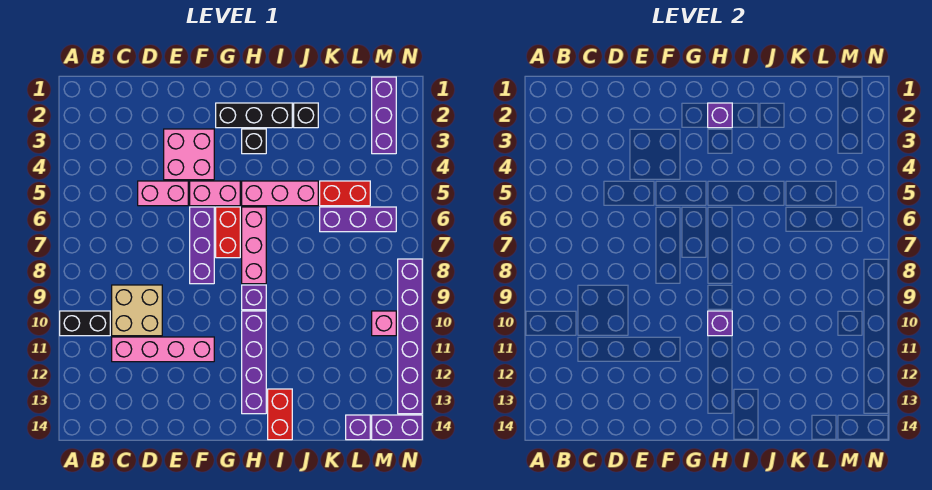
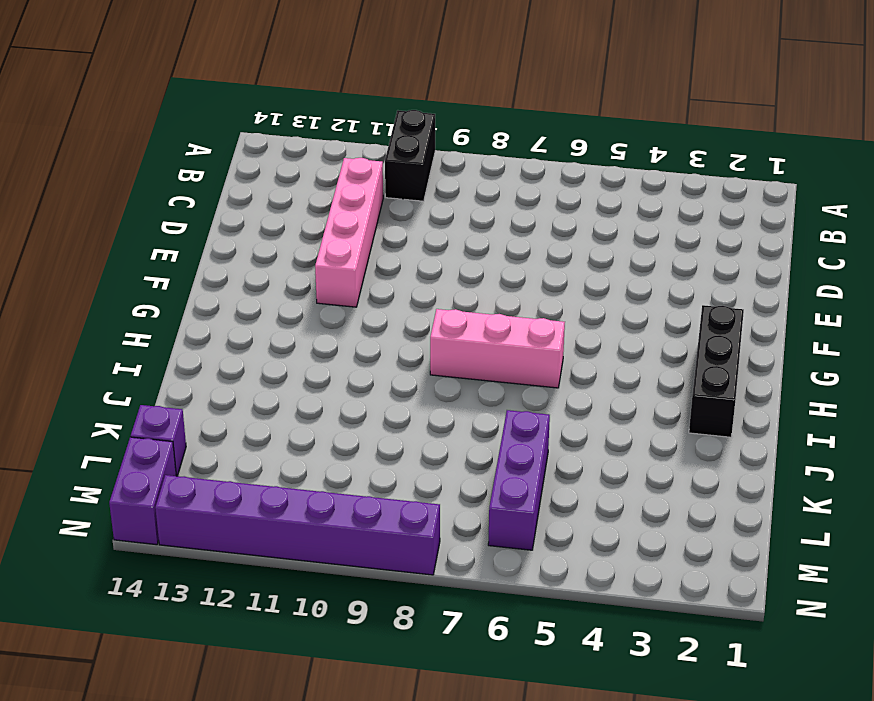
none -> tan 2x2 brick [112,285,162,336]
none -> pink 1x2 brick [138,181,188,206]
none -> pink 2x2 brick [164,129,214,180]

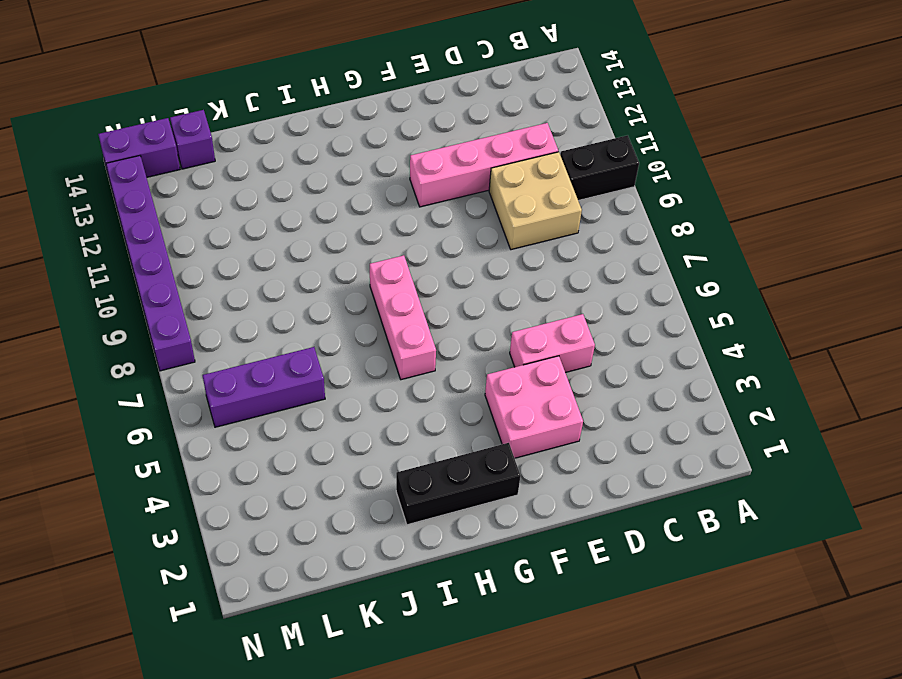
none -> pink 1x2 brick [190,181,240,206]
none -> purple 1x3 brick [190,207,214,284]
none -> red 1x2 brick [216,207,240,258]

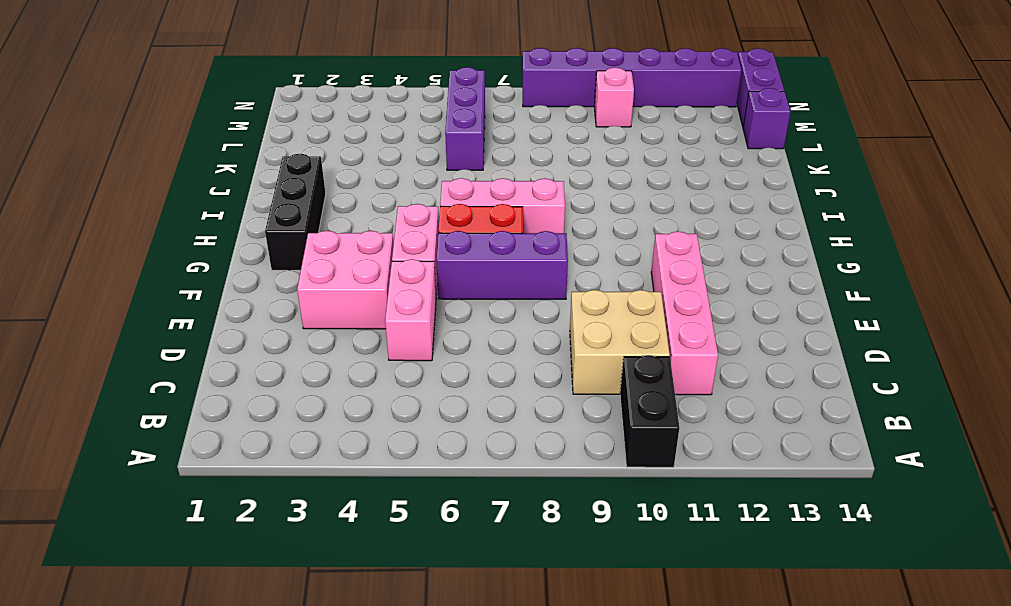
none -> black 1x1 brick [242,129,266,154]
none -> pink 1x3 brick [242,181,318,206]
none -> purple 1x1 brick [242,285,266,310]

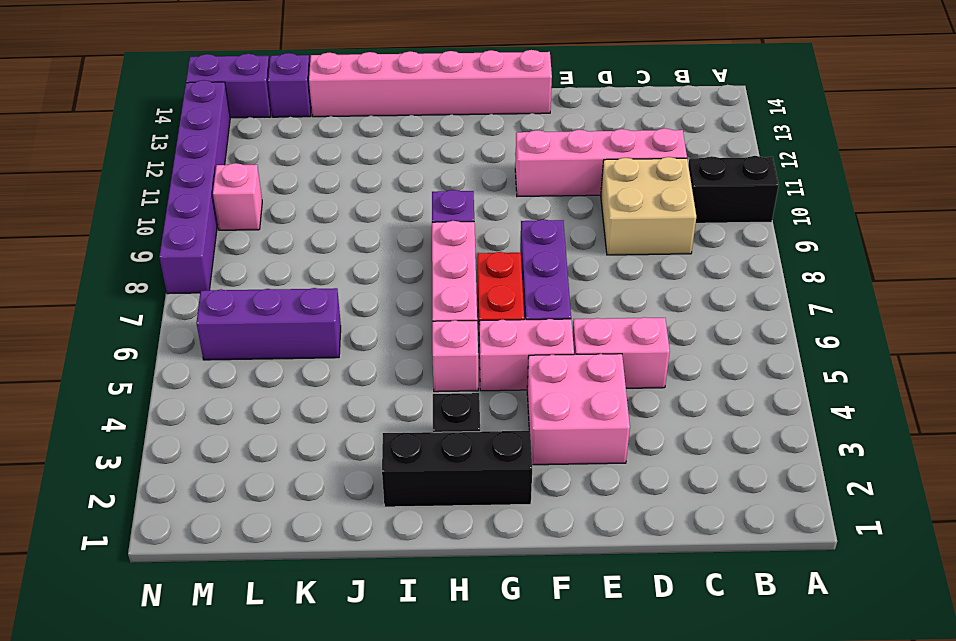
pink 1x6 brick [309,50,552,117] -> red 1x2 brick [268,389,292,440]
pink 1x1 brick [432,320,478,392] -> pink 1x3 brick [242,181,318,206]
none -> purple 1x4 brick [242,311,266,414]
none -> black 1x1 brick [294,103,318,128]
none -> red 1x2 brick [320,181,370,206]

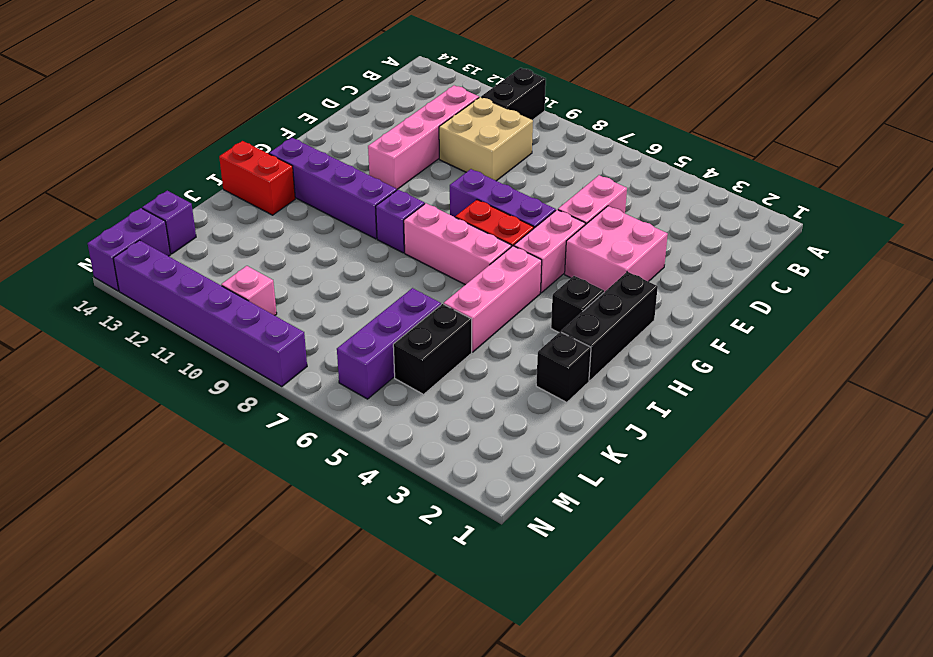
black 1x2 brick [393,304,472,394] -> red 1x2 brick [320,181,370,206]
none -> purple 1x3 brick [372,77,396,154]
none -> purple 1x1 brick [708,103,732,128]
none -> purple 1x1 brick [708,311,732,336]

